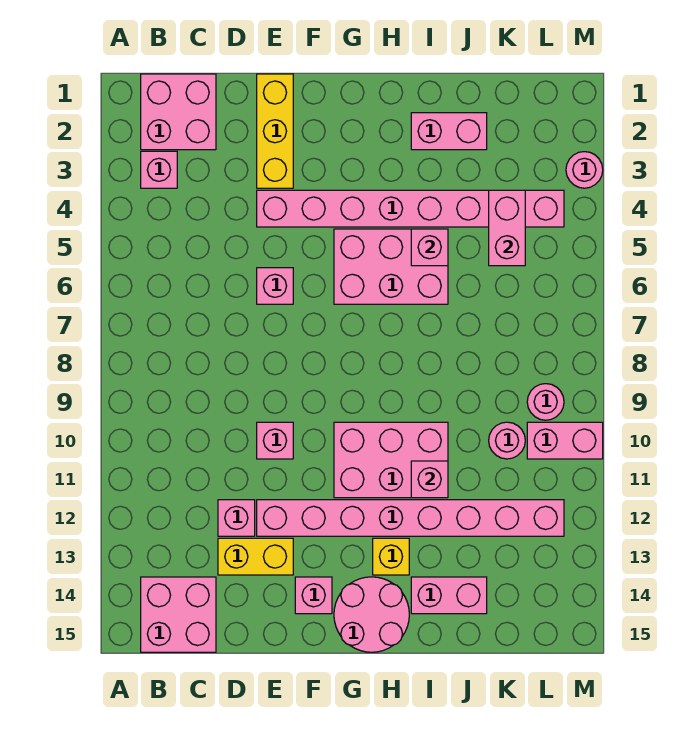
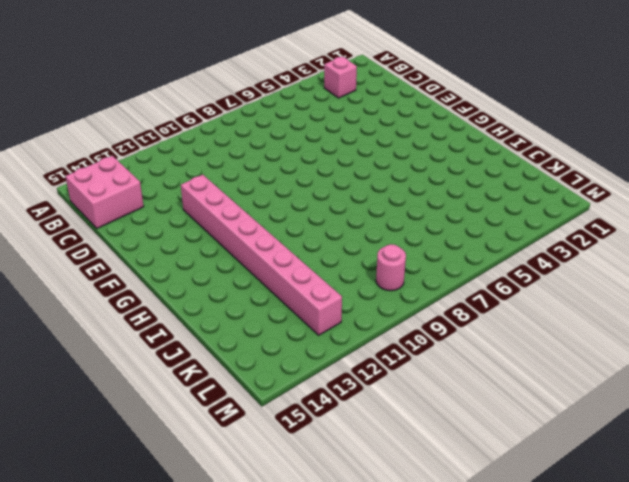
none -> pink 2x2 brick [141,74,216,150]
none -> pink 1x1 brick [218,500,255,536]
none -> yellow 1x2 brick [218,538,293,575]

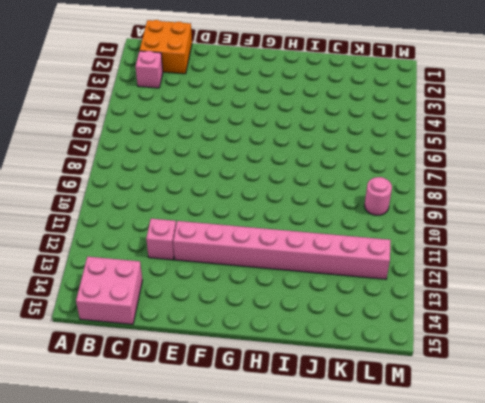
orange 2x2 brick [140,20,192,74] -> pink 2x2 brick [141,74,216,150]
none -> yellow 1x2 brick [218,538,293,575]
none -> yellow 1x3 brick [257,74,293,188]
none -> pink 1x8 brick [257,190,564,227]

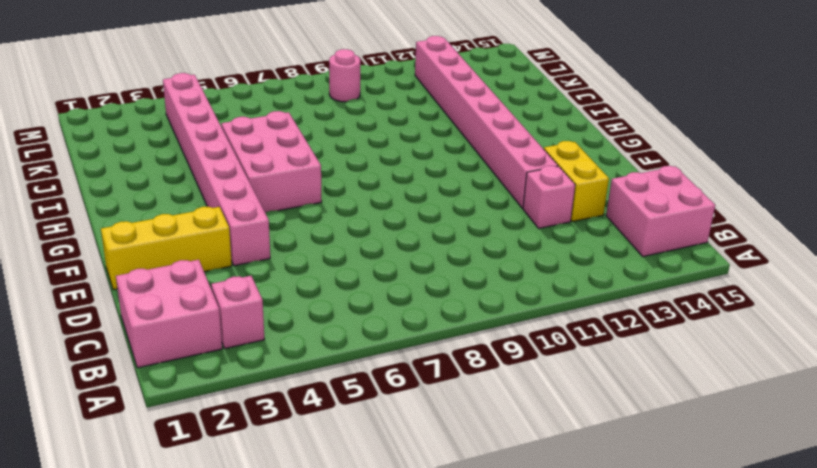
none -> pink 1x1 brick [257,268,293,304]
none -> pink 1x1 brick [257,422,293,459]
none -> pink 1x1 brick [295,577,332,614]

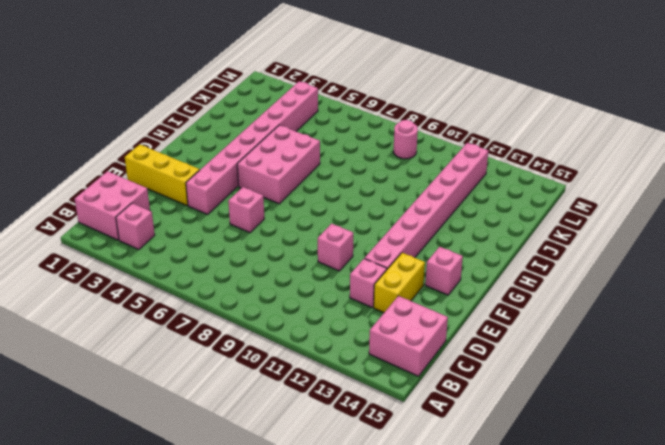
none -> pink 2x3 brick [334,422,448,498]
none -> pink 2x2 round brick [334,577,409,652]
none -> yellow 1x1 brick [373,538,409,575]

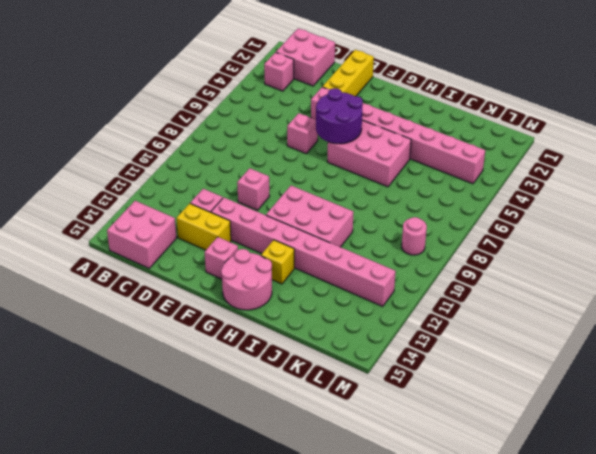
purple 2x2 round brick [316,88,363,144] -> none
none -> pink 1x2 brick [411,113,487,150]
none -> pink 1x2 brick [411,577,487,614]
none -> pink 1x1 round brick [489,422,525,459]

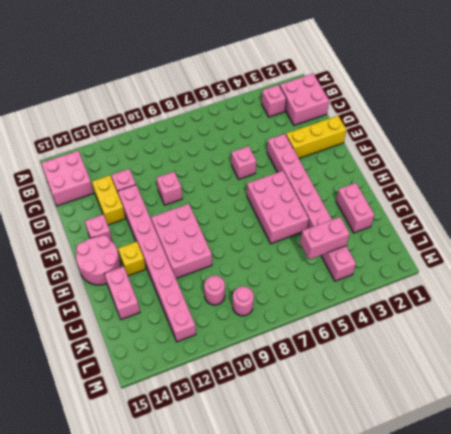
none -> pink 1x2 brick [527,422,603,459]
none -> pink 1x1 round brick [566,152,603,188]
none -> pink 1x1 brick [411,229,448,266]

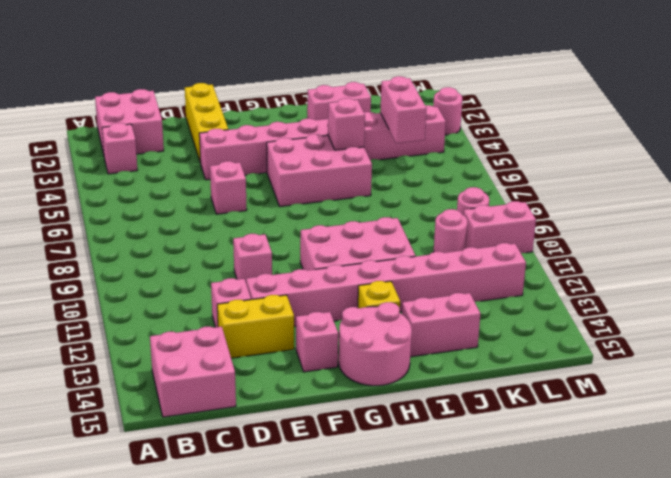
none -> pink 1x1 brick [411,461,448,498]

